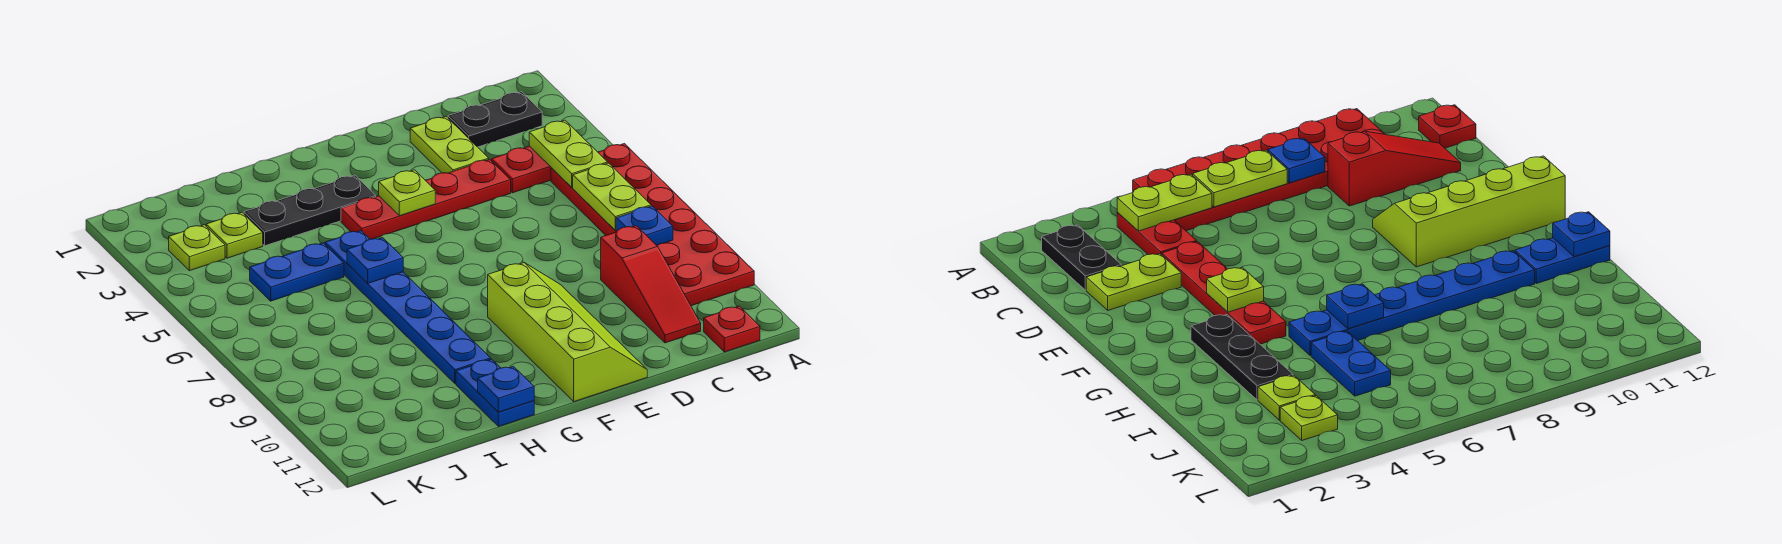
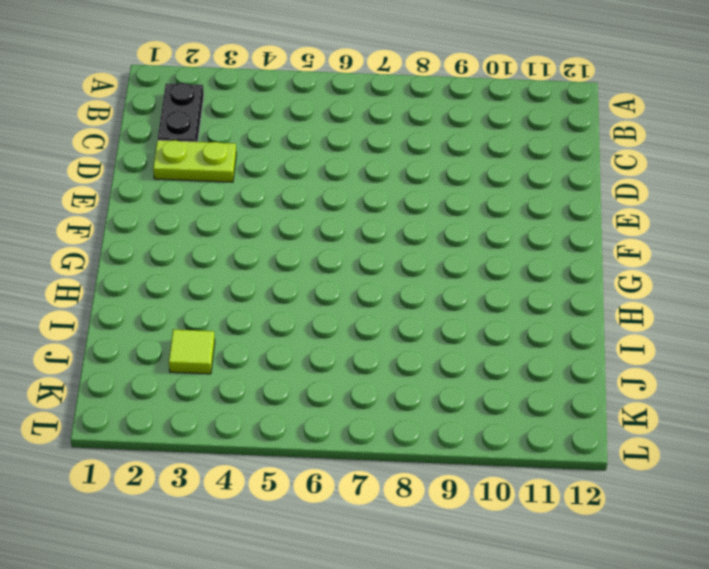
lime 1x1 tile [169,329,215,374] -> lime 1x1 plate [206,212,263,258]
none -> red 2x6 plate [551,144,754,306]
none -> red 1x2 plate [492,146,551,193]
none -> red 1x1 plate [704,306,760,352]

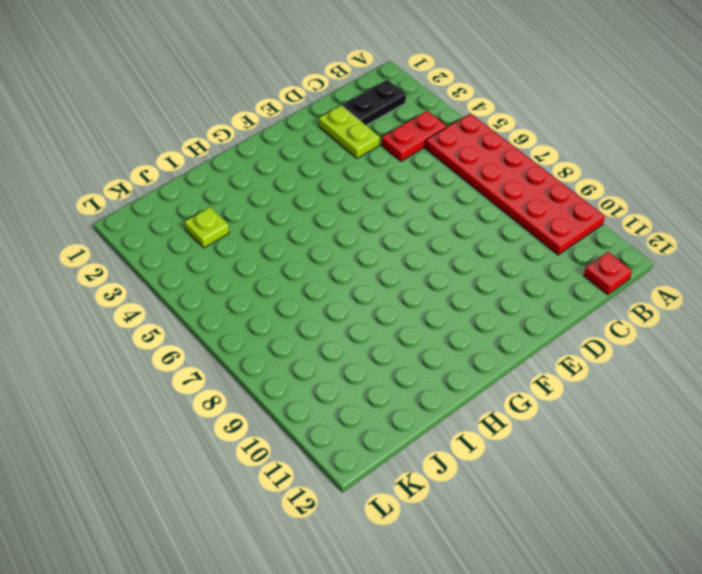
none -> red 1x3 slope [601,226,701,343]
none -> red 1x4 plate [341,159,511,239]
none -> lime 2x4 slope [488,263,647,402]

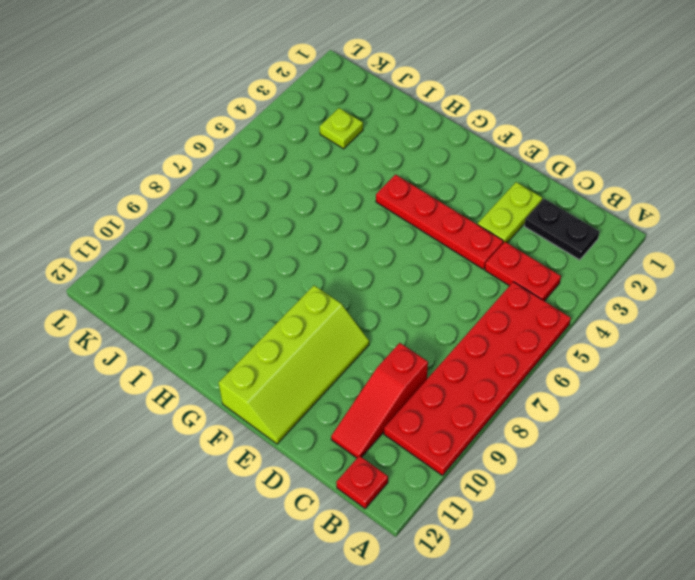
none -> black 1x3 plate [244,175,376,246]
none -> blue 1x6 plate [325,231,491,384]
none -> blue 1x2 plate [456,359,534,426]

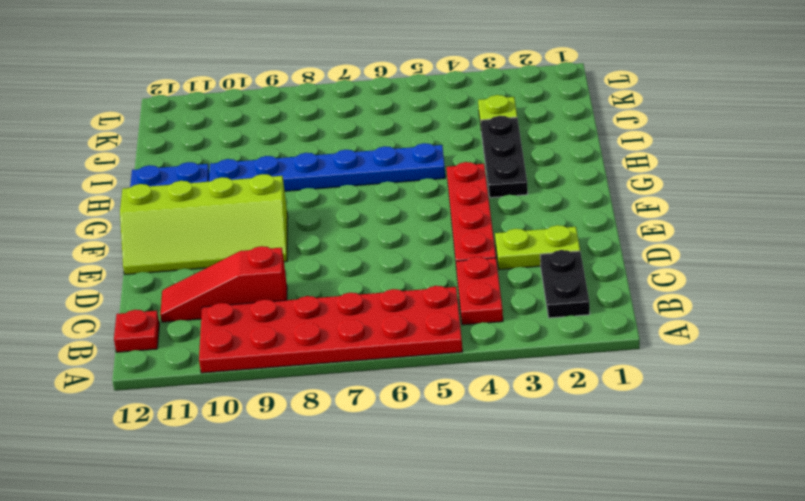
none -> blue 1x2 plate [250,243,344,301]
none -> lime 1x1 plate [169,225,225,271]
none -> lime 1x2 plate [529,120,608,187]

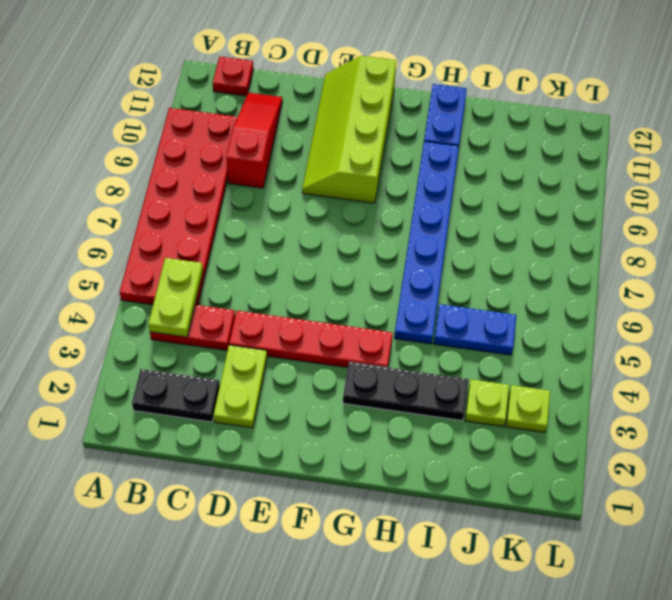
none -> lime 1x2 plate [573,163,651,230]
none -> blue 1x1 plate [616,206,673,245]
none -> lime 1x1 plate [379,170,435,216]

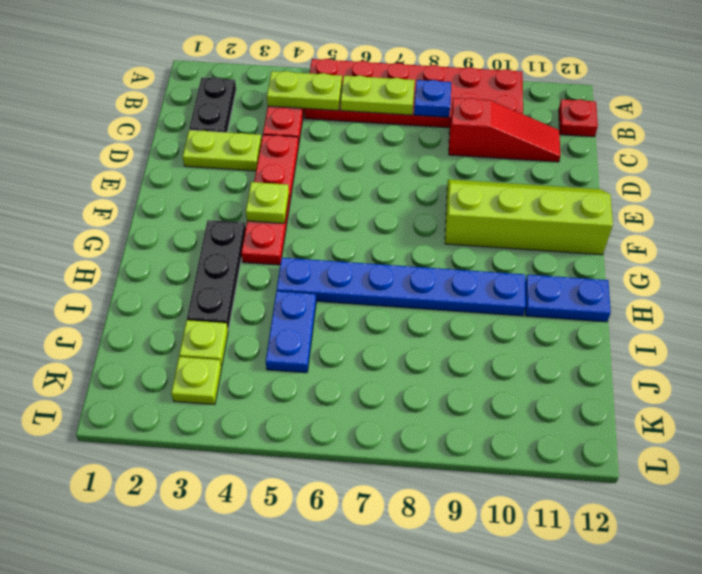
none -> blue 1x1 plate [347,238,403,283]
none -> blue 1x1 plate [478,366,534,412]

